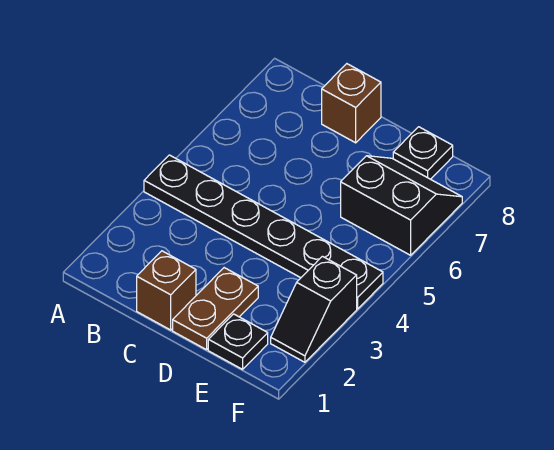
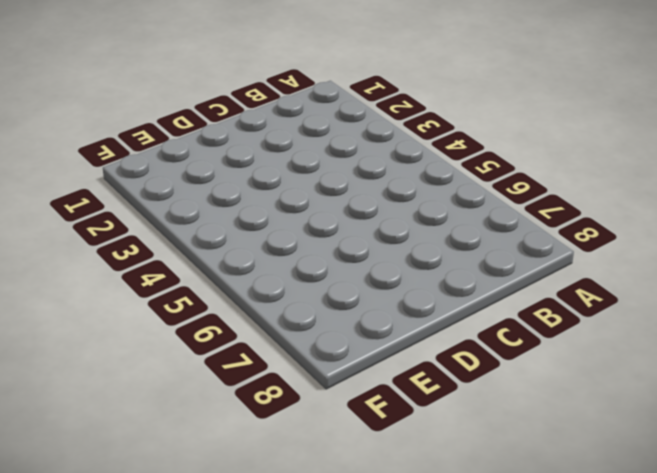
none -> black 1x6 plate [144,155,383,309]
none -> brown 1x1 brick [137,251,196,330]

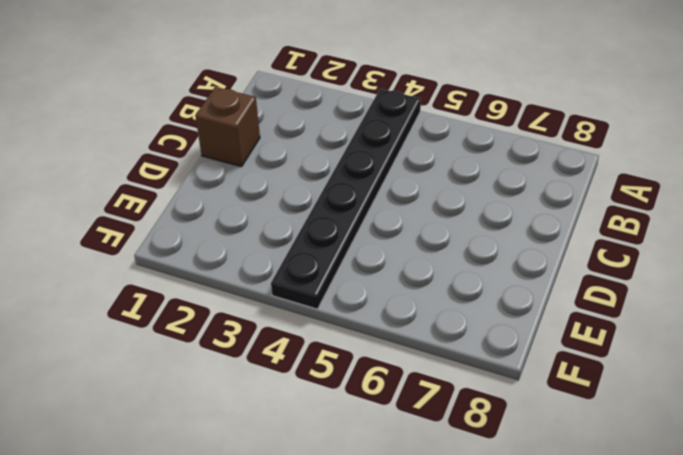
none -> brown 1x1 brick [322,64,381,143]
none -> brown 1x2 plate [173,268,258,350]

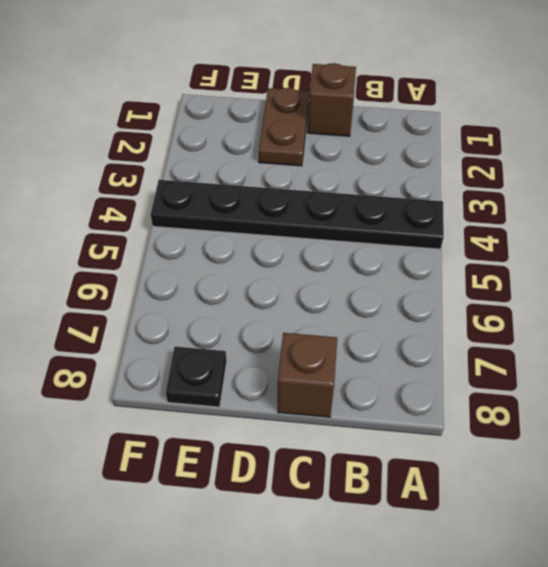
none -> black 1x1 plate [208,314,268,369]
none -> black 2x2 slope [341,156,462,255]

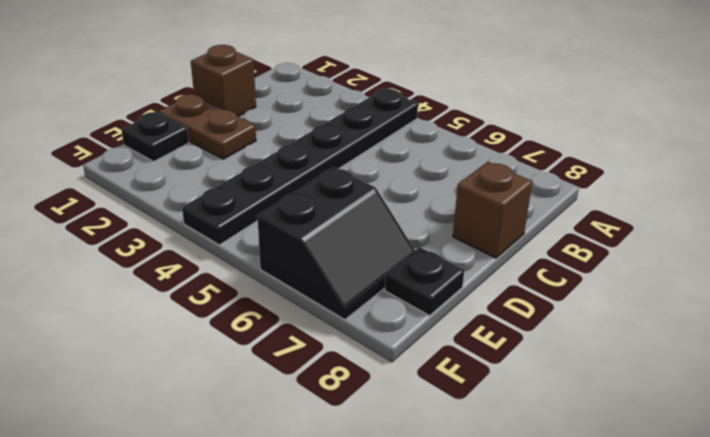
none -> black 1x2 slope [271,256,357,362]

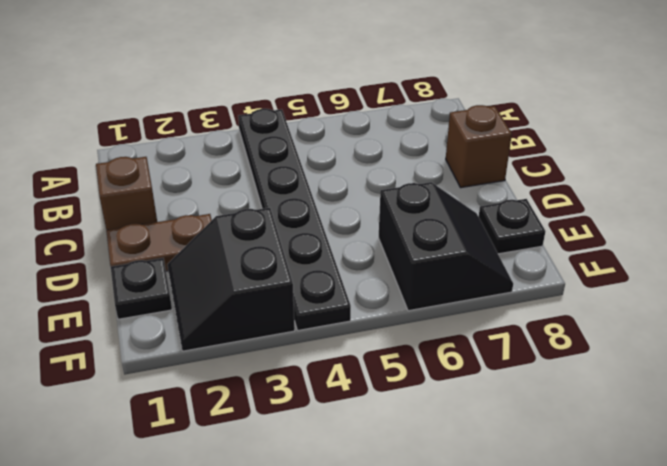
black 2x2 slope [167,208,295,351] -> black 1x2 slope [271,256,357,362]

